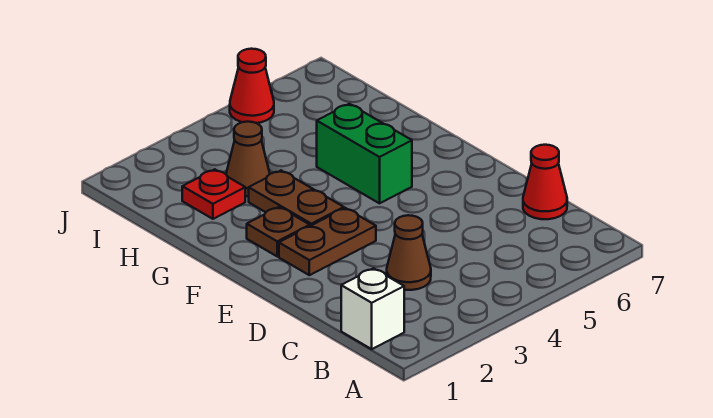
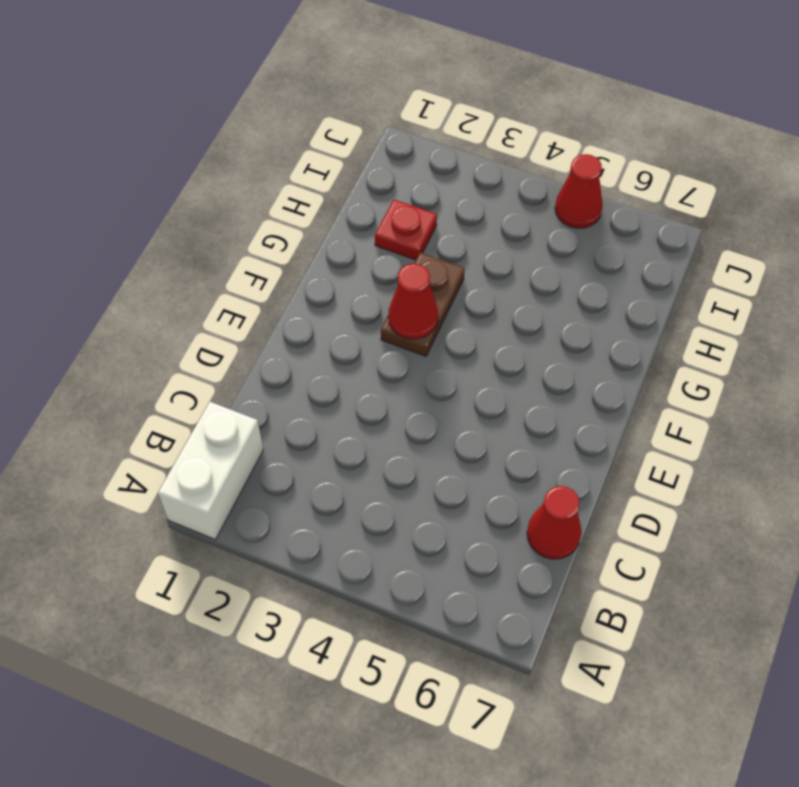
white 1x2 brick [158,402,263,539] -> white 1x1 brick [341,268,404,349]
red 1x1 cone [389,264,438,339] -> none
none -> brown 1x1 cone [387,215,431,290]
none -> brown 1x2 plate [279,208,376,275]

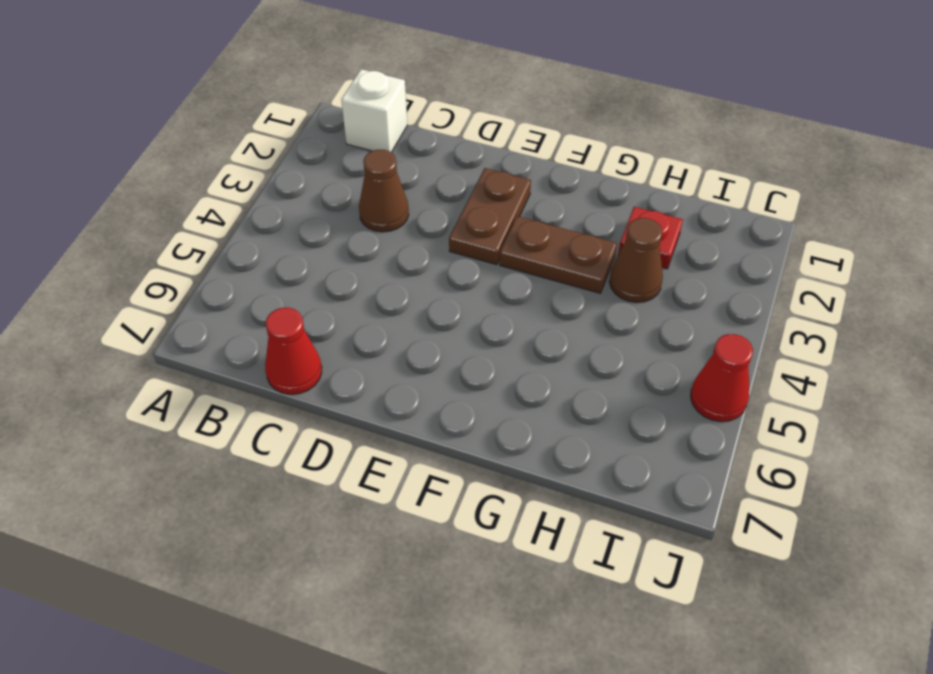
none -> brown 1x1 plate [247,207,310,256]
none -> green 1x2 brick [317,104,412,203]

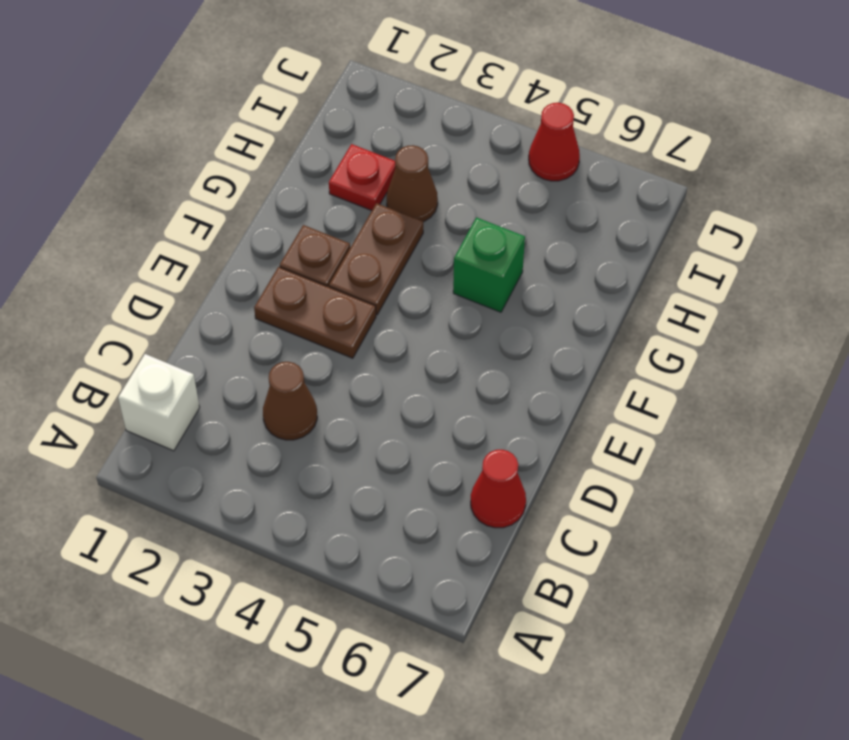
green 1x1 brick [453,218,525,312] -> green 1x2 brick [317,104,412,203]

